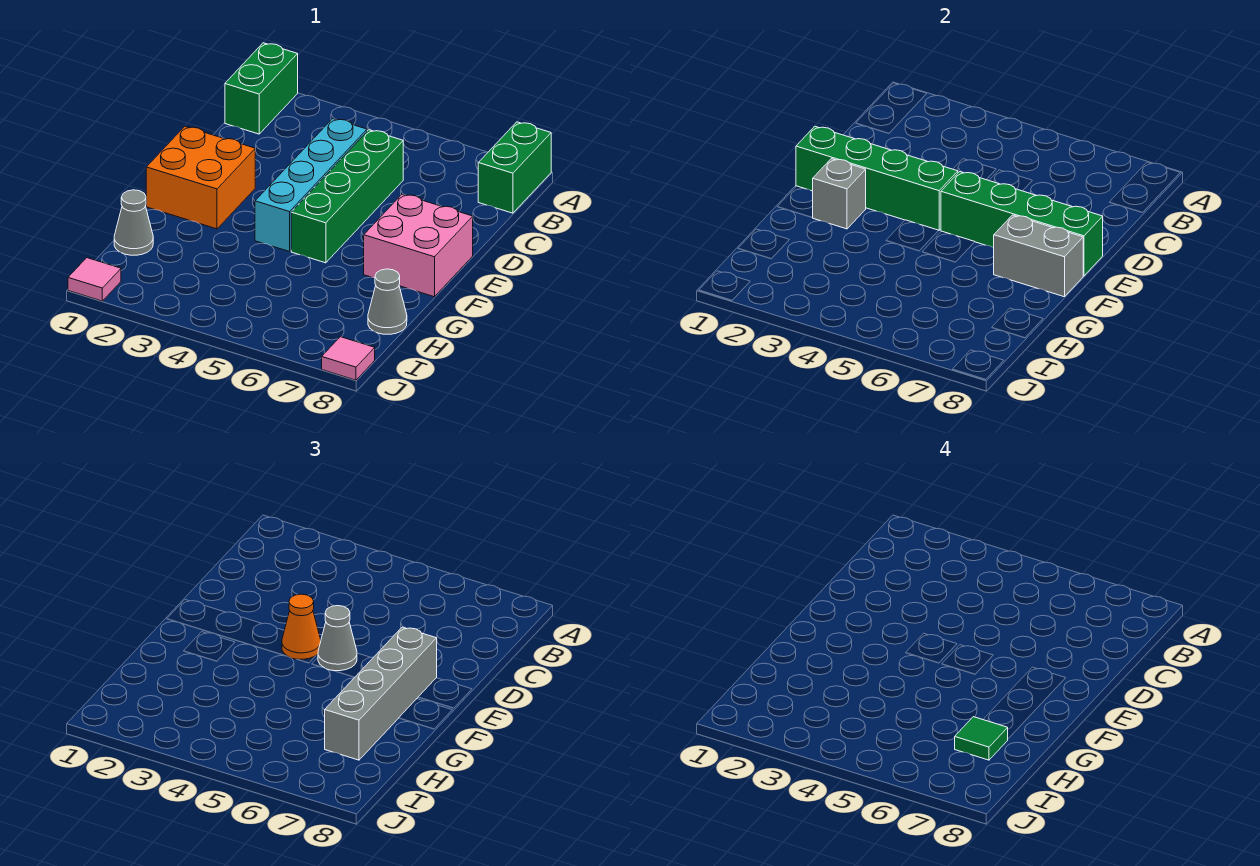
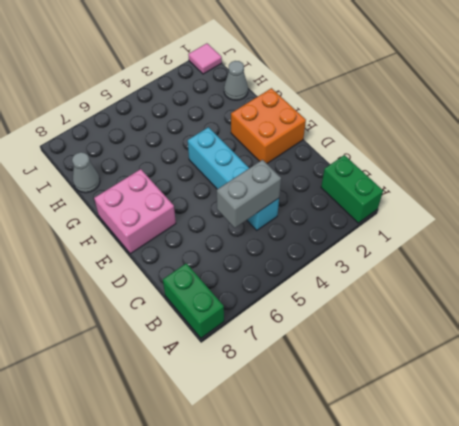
grey 1x2 brick [217,160,281,228] -> grey 1x2 brick moved to [994,215,1083,297]
none -> green 1x4 brick [291,130,403,263]
none -> pink 1x1 tile [322,337,375,380]
none -> green 1x4 brick [796,126,958,231]

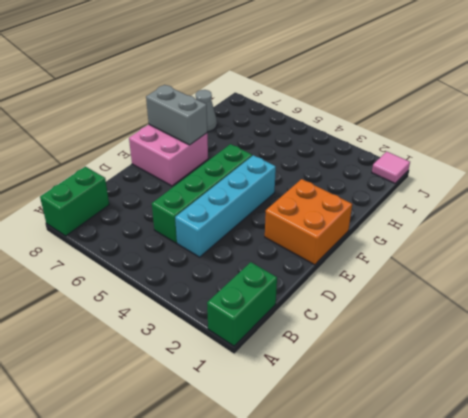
none -> grey 1x1 cone [114,190,153,255]
none -> pink 1x1 tile [322,337,375,380]
none -> green 1x4 brick [796,126,958,231]

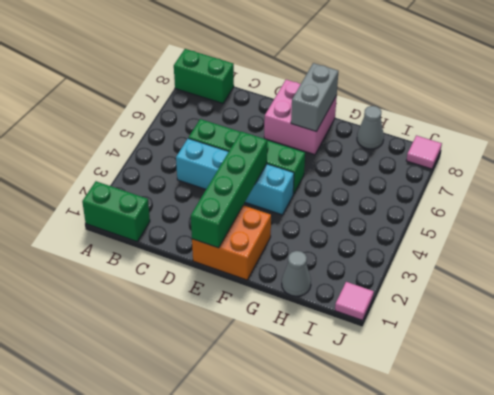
none -> green 1x4 brick [941,172,1103,276]
none -> grey 1x1 brick [812,159,866,229]
none -> orange 1x1 cone [282,594,321,659]

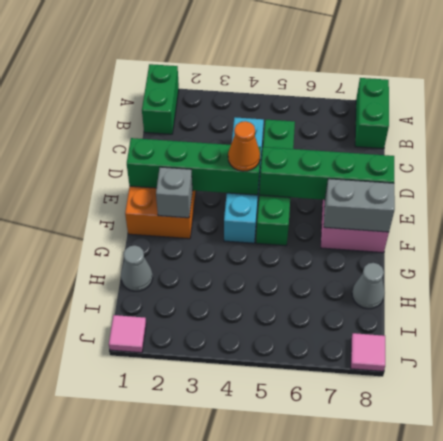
none -> grey 1x1 cone [318,606,357,671]
none -> grey 1x4 brick [325,627,437,760]
none -> green 1x1 tile [955,717,1008,760]

